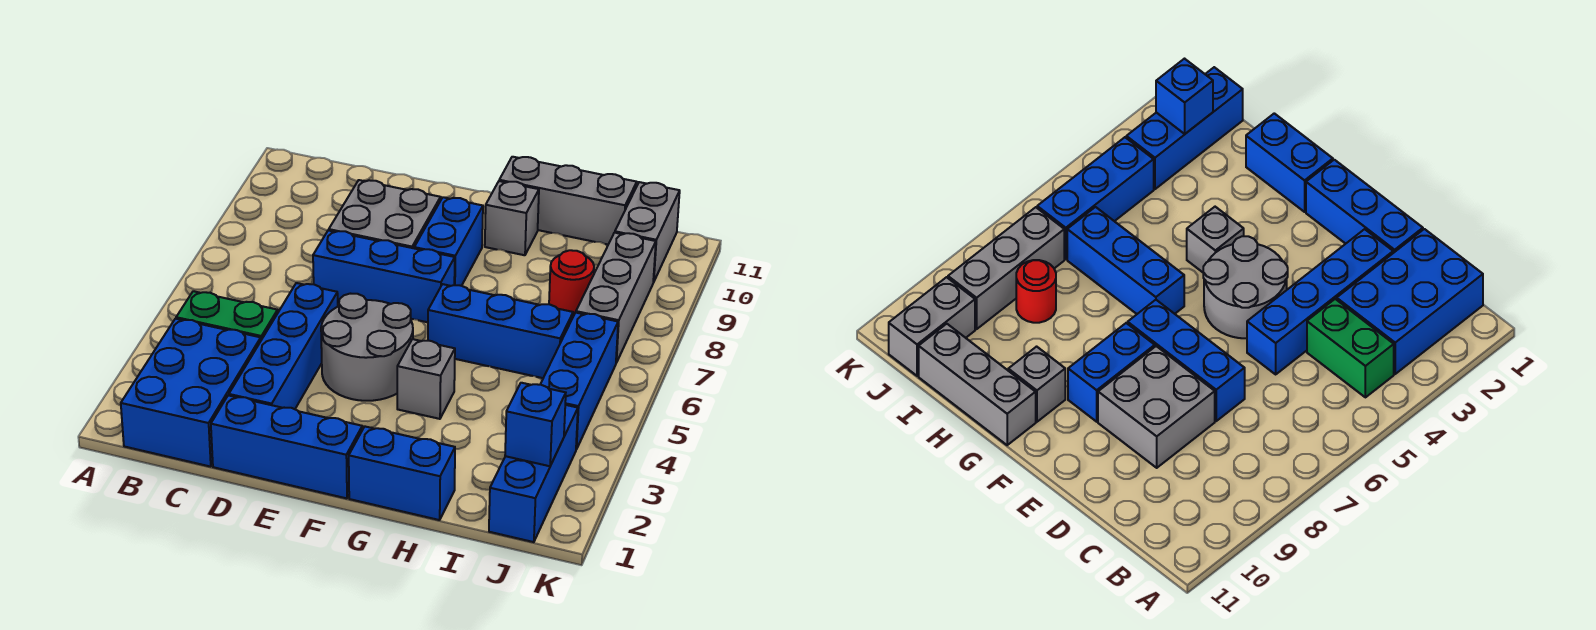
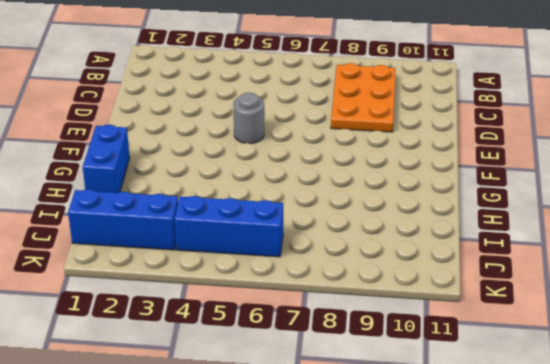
orange 2x3 plate [331,63,396,132] -> grey 2x2 brick [329,180,441,248]
grey 1x1 round brick [233,93,264,144] -> grey 2x2 round brick [321,294,413,401]
none -> blue 2x3 brick [121,319,261,467]
none -> green 1x2 brick [176,291,278,340]
none -> blue 1x3 brick [211,395,362,498]

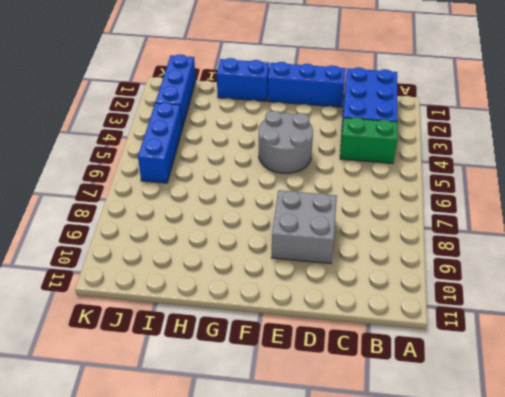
none -> blue 1x4 brick [229,283,338,409]
none -> blue 1x3 brick [313,230,455,322]
none -> blue 1x2 brick [414,197,483,286]

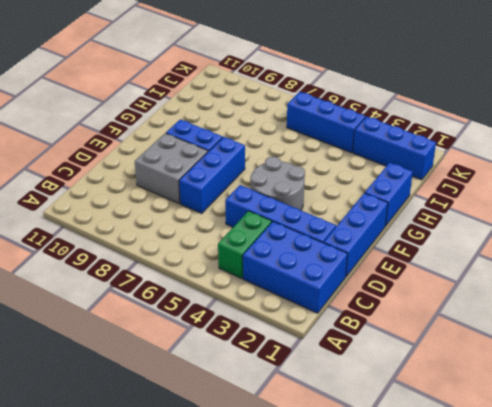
none -> grey 1x1 brick [397,339,455,419]
none -> blue 1x3 brick [428,284,573,378]
none -> grey 1x1 brick [485,181,539,255]

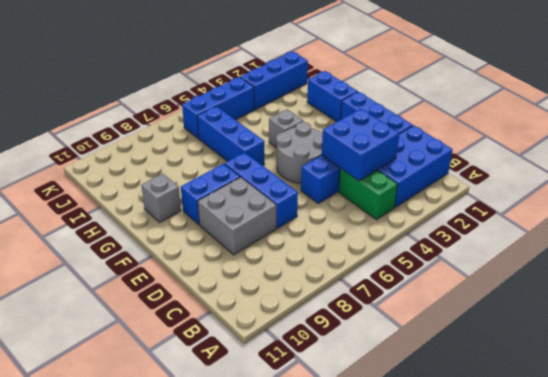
blue 2x2 brick [322,109,399,181] -> none
none -> grey 1x3 brick [499,157,637,244]
none -> red 1x1 round brick [549,250,594,316]
none -> grey 1x3 brick [576,233,656,363]

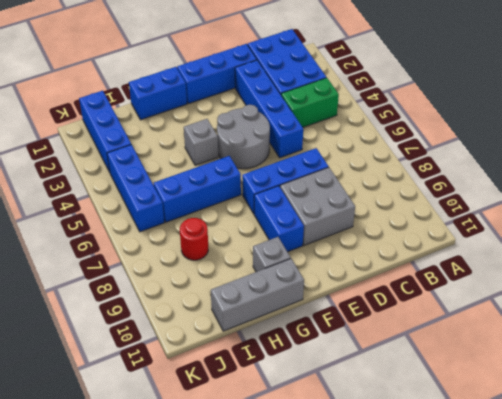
none -> grey 1x3 brick [576,233,656,363]
none -> grey 1x2 brick [615,182,680,282]
none -> blue 1x1 brick [505,383,566,466]

